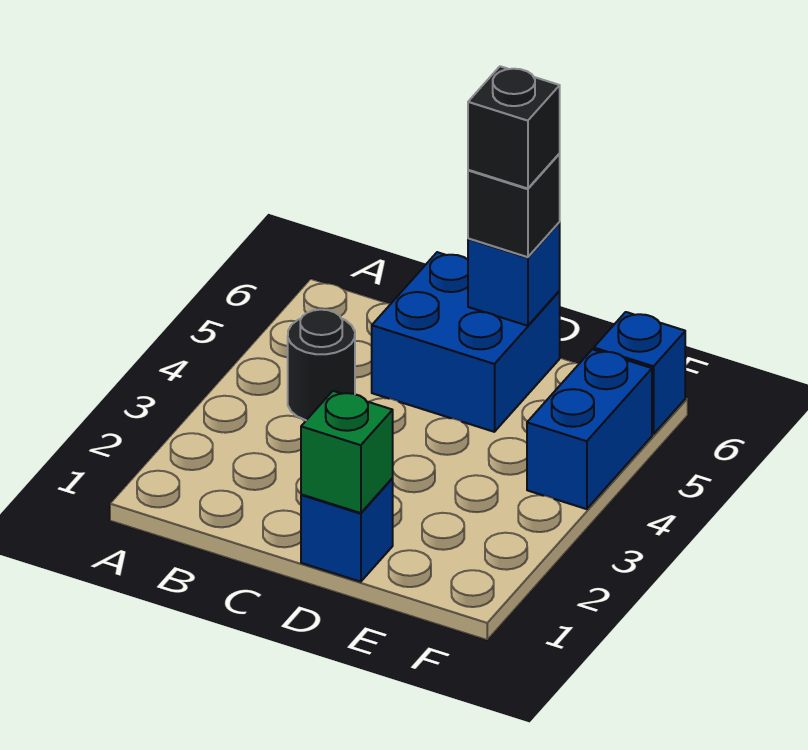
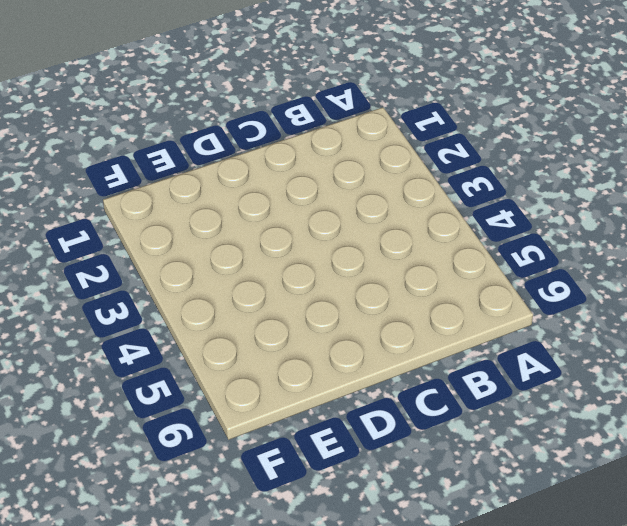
none -> black 1x1 round brick [288,310,355,420]
none -> blue 2x2 brick [372,252,560,432]

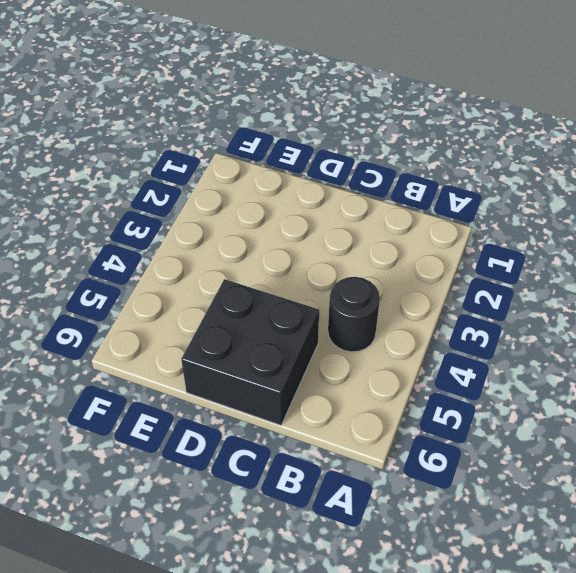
black 2x2 brick [181,279,319,425] -> blue 2x2 brick [372,252,560,432]
none -> blue 1x1 brick [301,479,393,582]
none -> blue 1x2 brick [527,349,652,509]

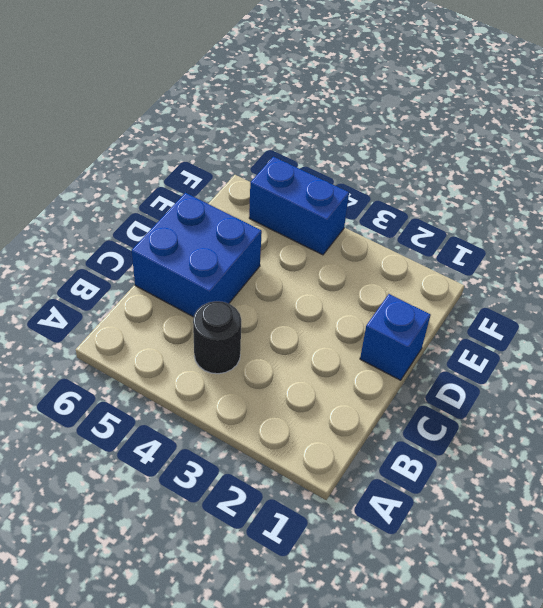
none -> blue 1x1 brick [594,312,685,434]
none -> green 1x1 brick [301,391,393,513]

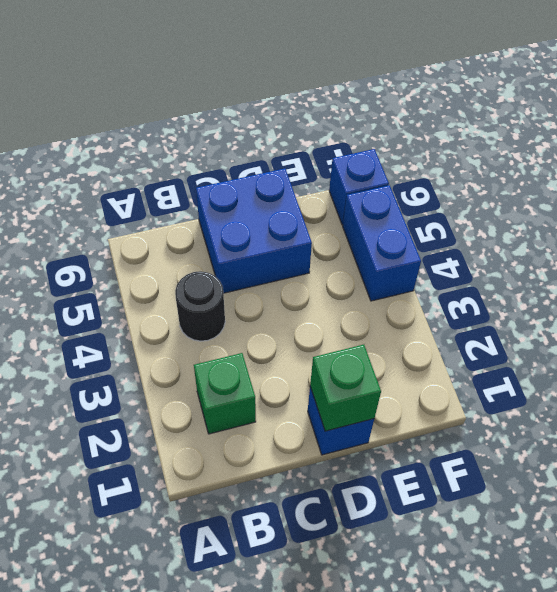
green 1x1 brick [194,353,256,434] -> none
none -> blue 1x1 brick [468,223,560,326]
none -> black 1x1 brick [468,154,560,257]

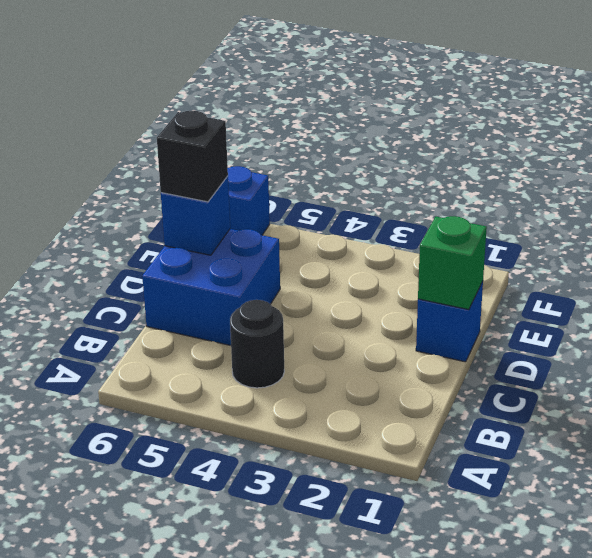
none -> blue 1x2 brick [527,349,652,509]
none -> black 1x1 brick [468,66,560,189]

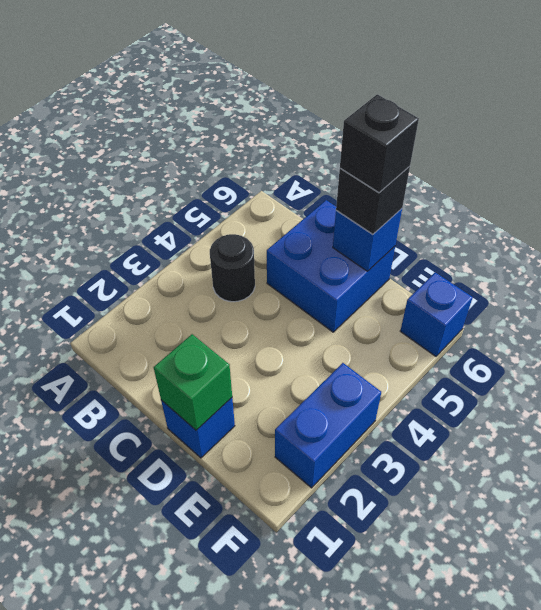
blue 1x2 brick [275,363,381,488] -> blue 1x2 brick moved to [527,349,652,509]

